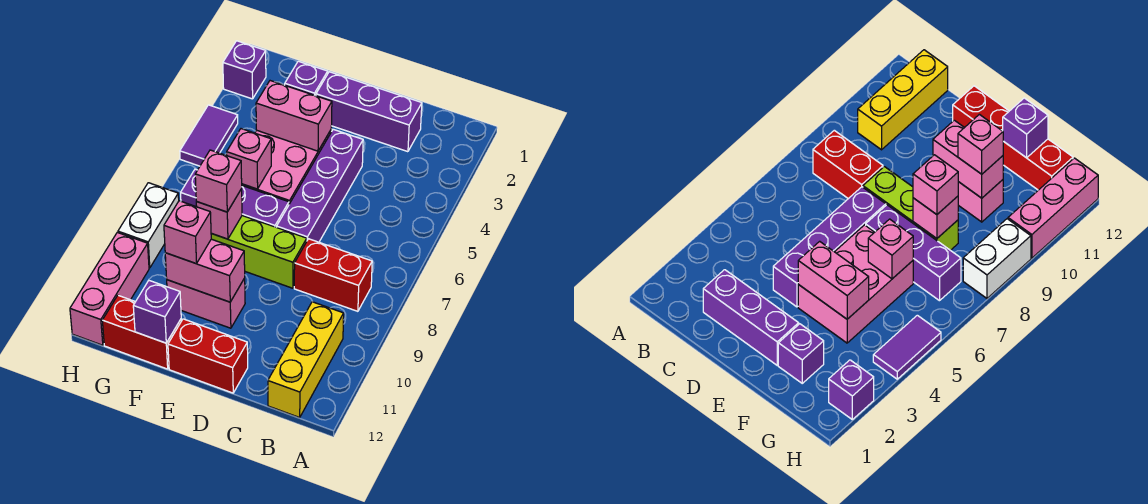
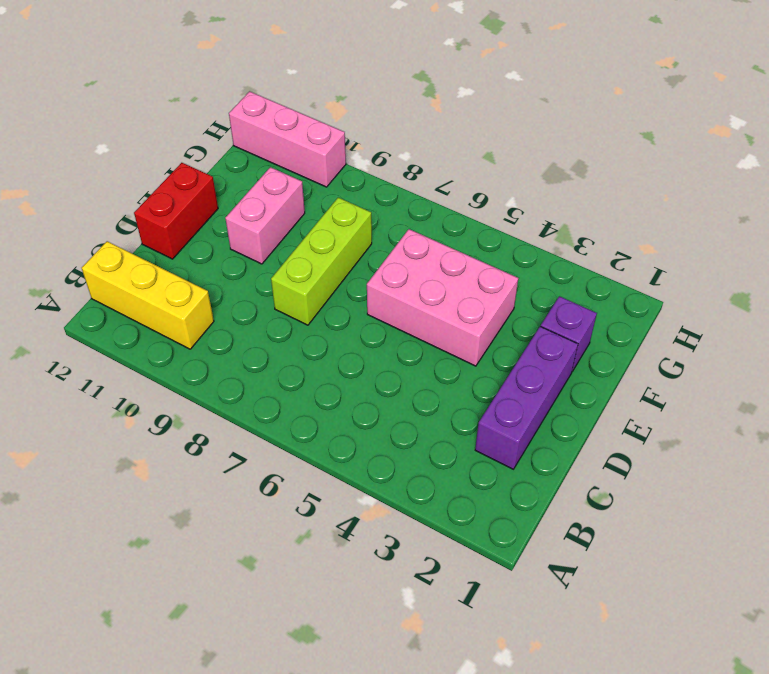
none -> red 1x2 brick [294,239,372,311]
none -> purple 1x4 brick [277,129,363,242]
none -> purple 1x3 brick [181,169,289,227]

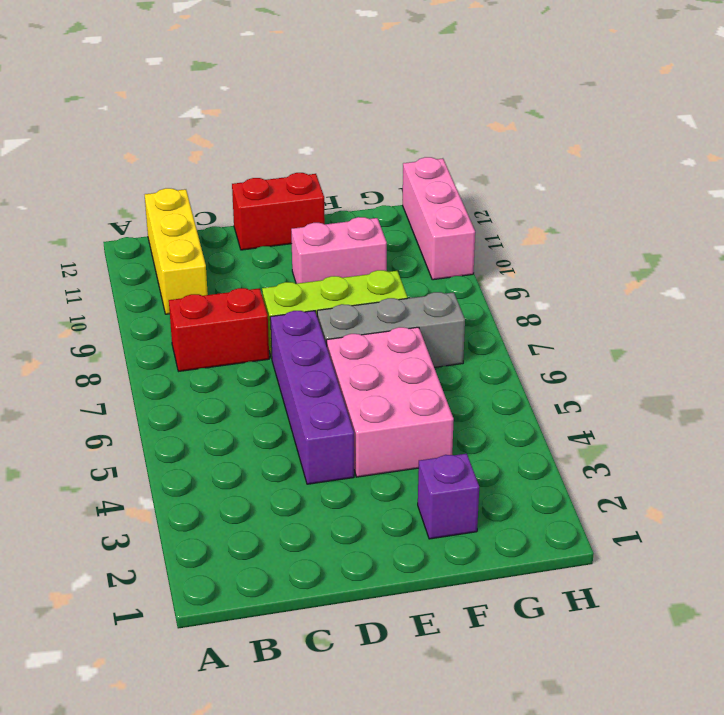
grey 1x3 brick [317,292,465,367] -> purple 1x3 brick [181,169,289,227]
none -> purple 1x3 brick [316,72,422,152]
none -> red 1x2 brick [102,295,181,369]
none -> purple 1x1 brick [223,41,266,99]

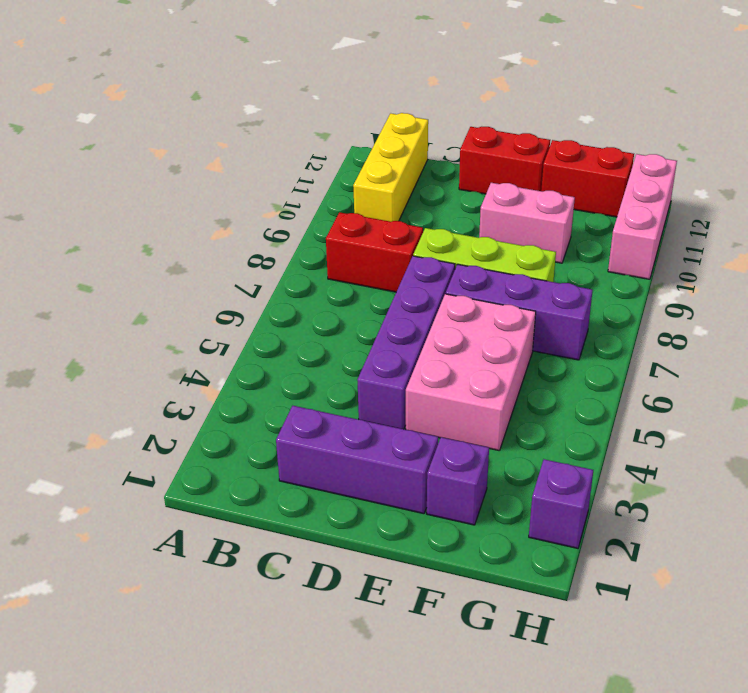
none -> purple 1x2 tile [180,105,238,166]
none -> white 1x2 brick [118,183,179,268]
none -> pink 1x2 brick [256,81,332,151]

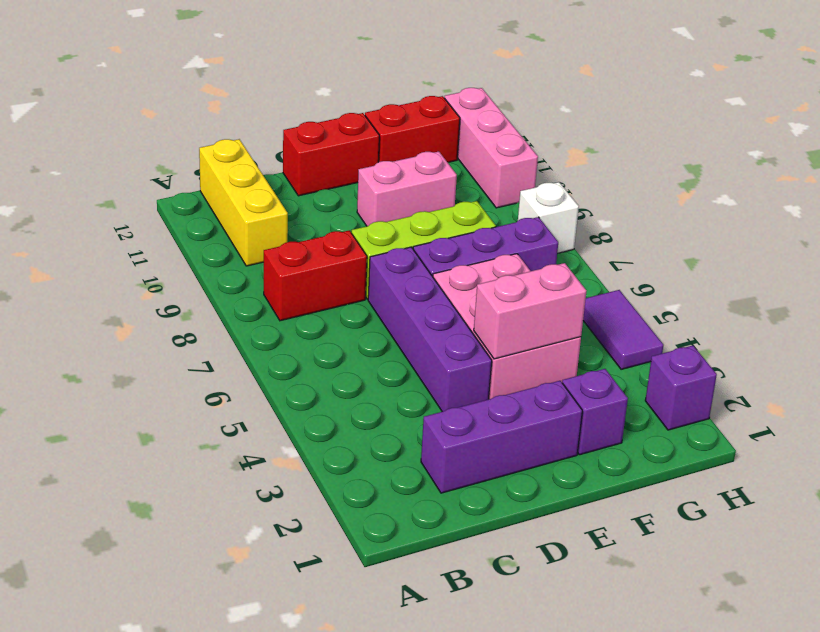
white 1x1 brick [518,182,579,253] -> white 1x2 brick [118,183,179,268]
none -> pink 1x2 brick [165,239,245,302]
none -> pink 1x1 brick [227,129,271,189]
none -> pink 1x1 brick [196,189,242,239]

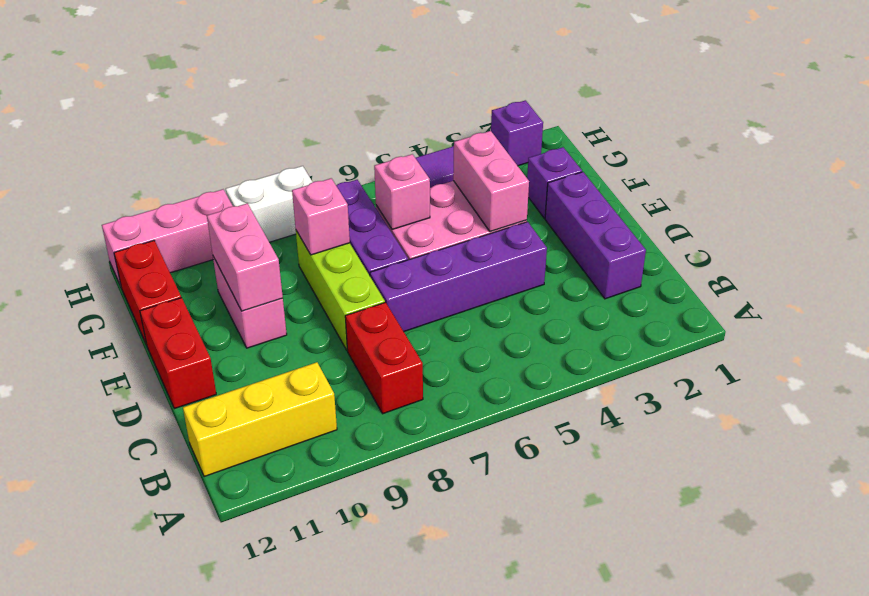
none -> purple 1x1 brick [133,280,181,343]
none -> pink 1x1 brick [195,150,242,212]
none -> pink 1x1 brick [164,201,211,264]

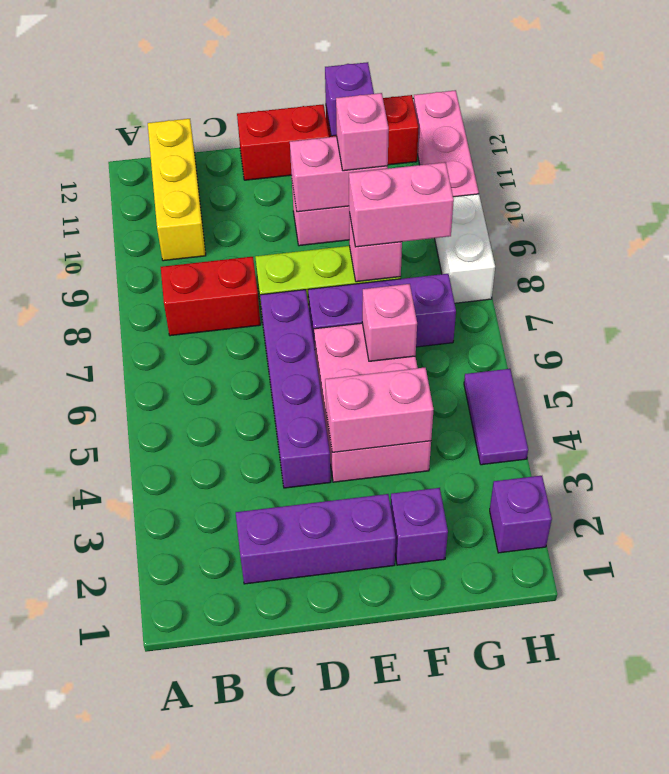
pink 1x2 brick [349,162,454,247] -> pink 1x1 brick [195,150,242,212]

